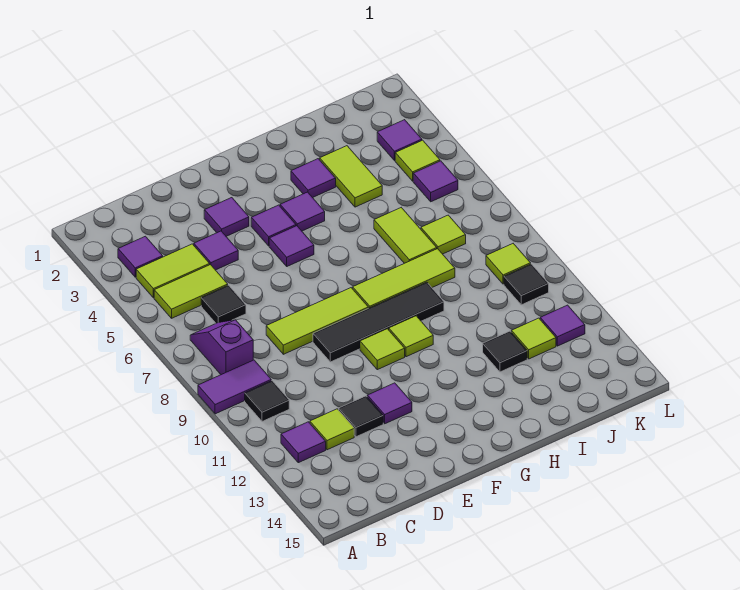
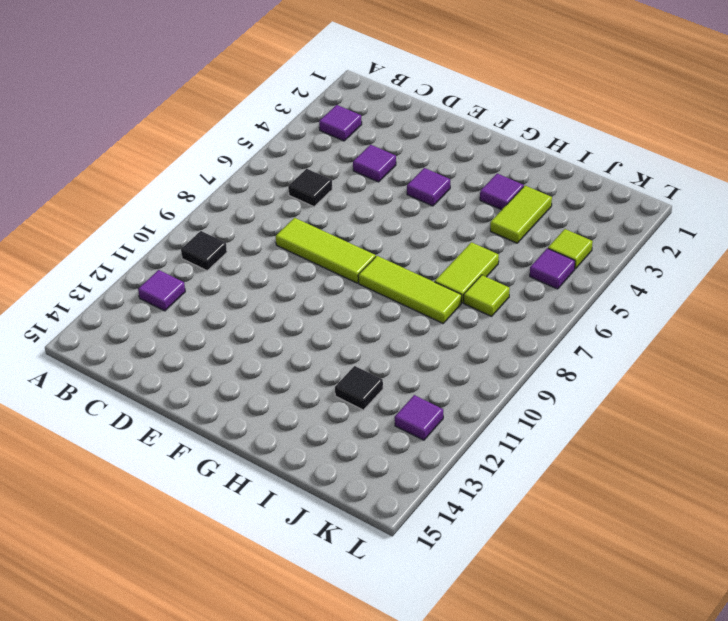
none -> purple 1x2 tile [198,360,271,414]
none -> lime 1x2 tile [136,244,210,298]
none -> lime 1x2 tile [154,265,228,318]
none -> purple 1x2 slope [190,320,253,375]

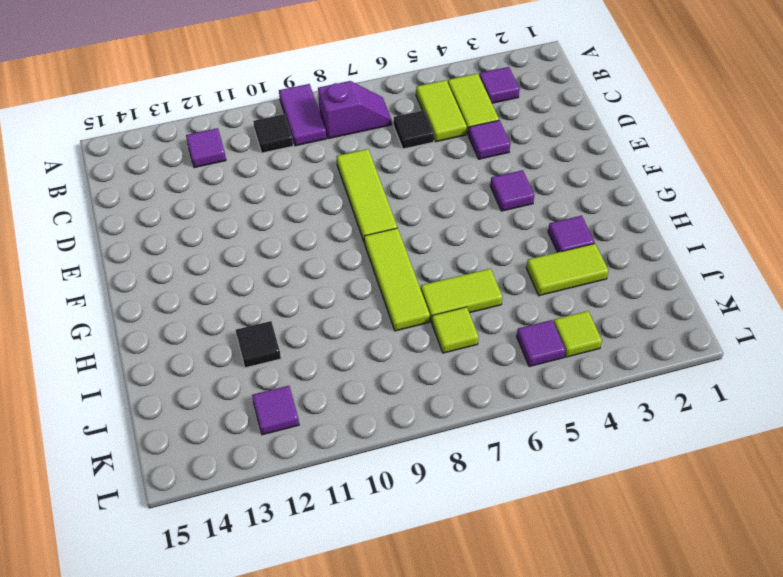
none -> lime 1x1 tile [310,409,354,450]
none -> black 1x1 tile [339,396,383,437]
none -> purple 1x1 tile [204,198,249,236]
none -> black 1x4 tile [313,282,444,362]

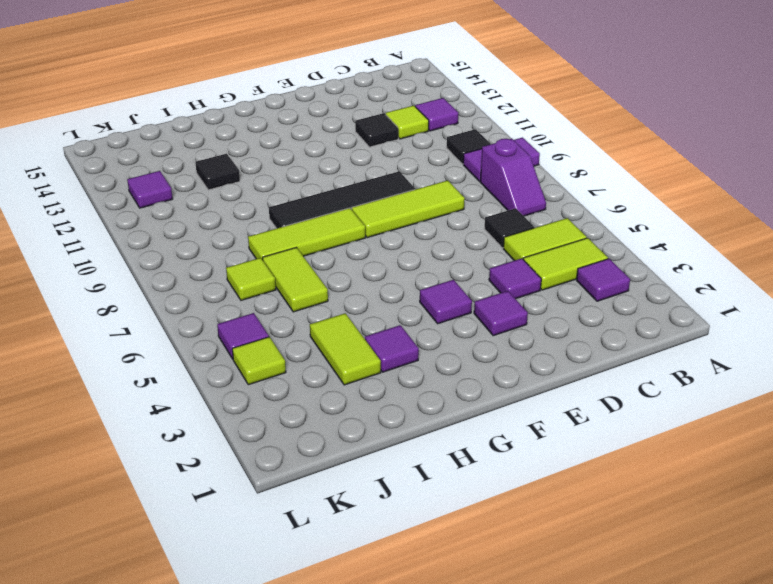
none -> purple 1x1 tile [367,383,412,424]
none -> purple 1x1 tile [269,226,314,266]
none -> lime 1x1 tile [360,329,405,370]
none -> purple 1x1 tile [280,192,325,231]

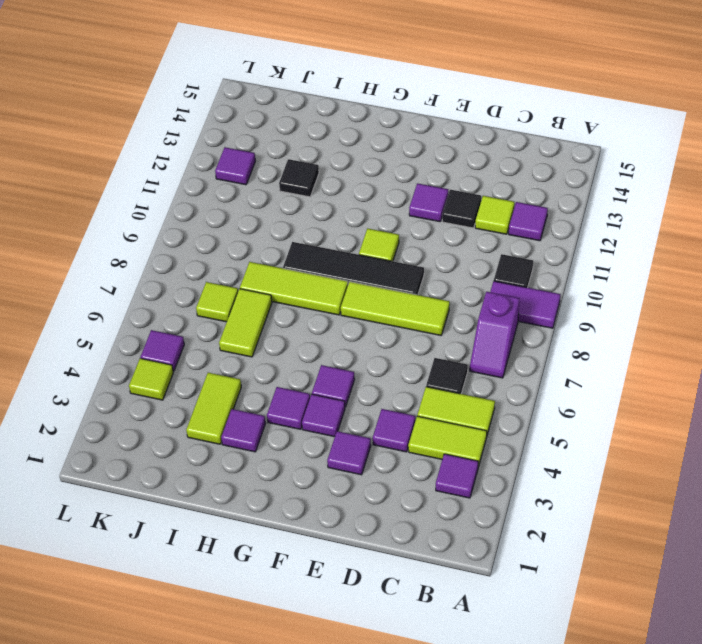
none -> lime 1x1 tile [389,316,433,357]
none -> lime 1x1 tile [511,318,556,359]
none -> purple 1x1 tile [377,120,422,161]
none -> lime 1x1 tile [486,244,531,284]

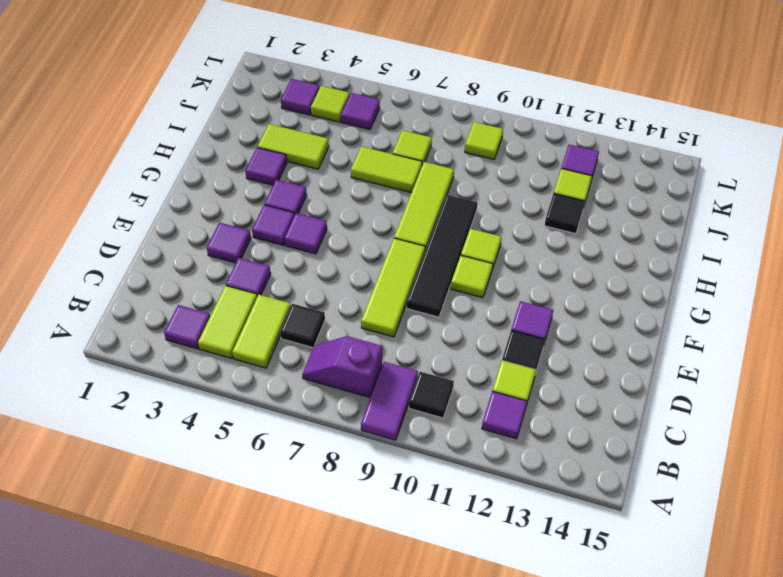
none -> black 1x1 tile [504,264,549,305]

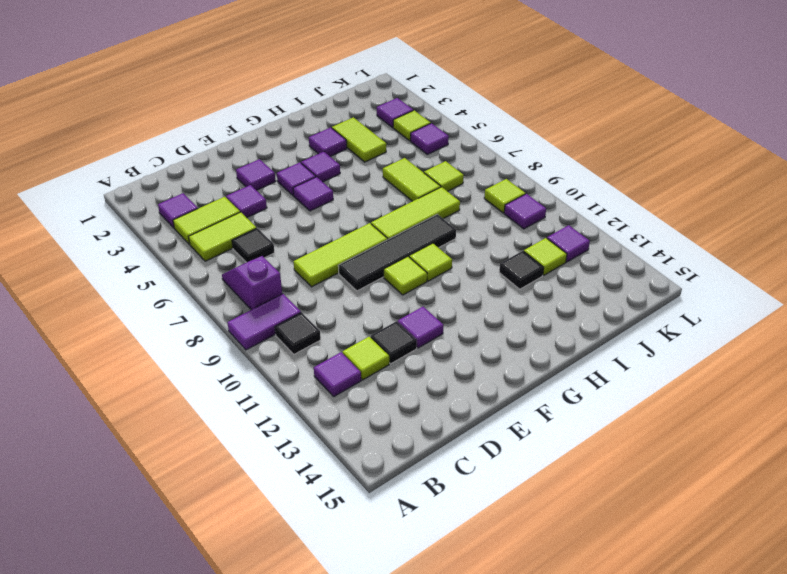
purple 1x1 tile [504,194,546,229] -> black 1x1 tile [504,264,549,305]

